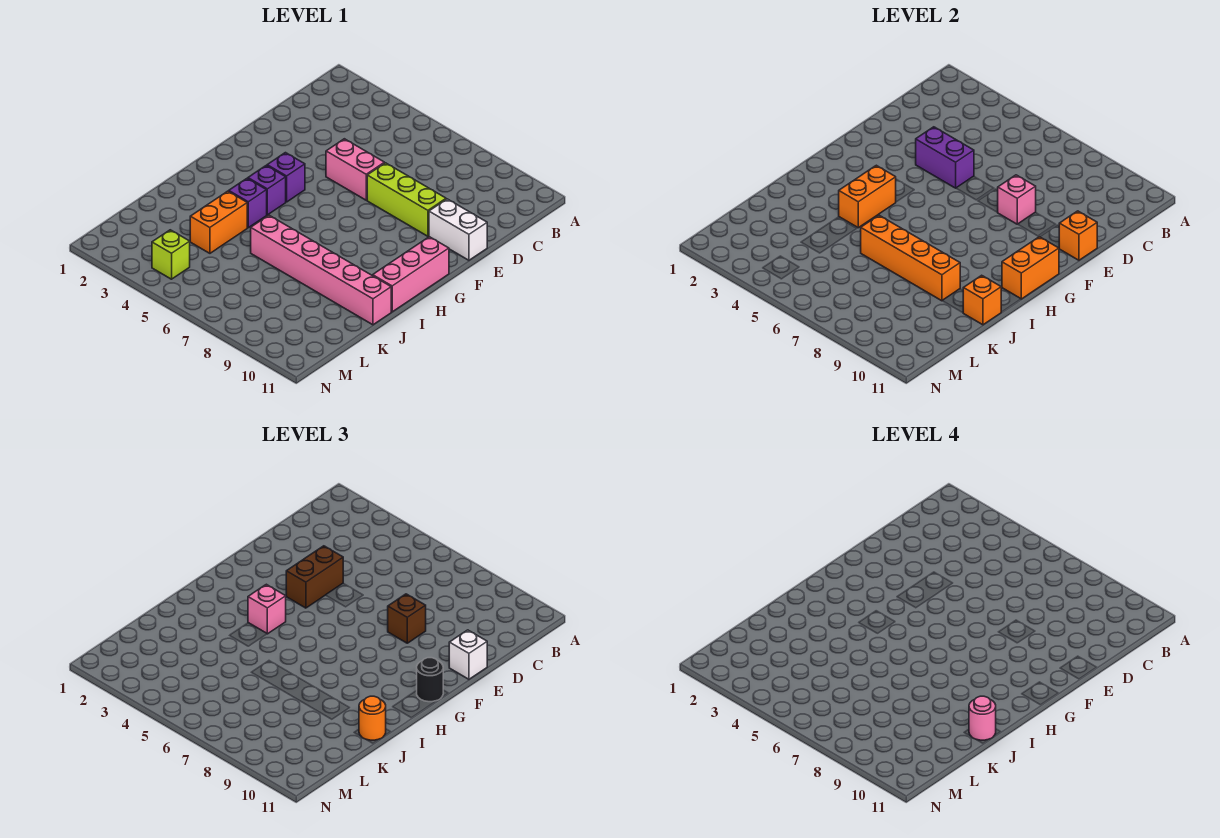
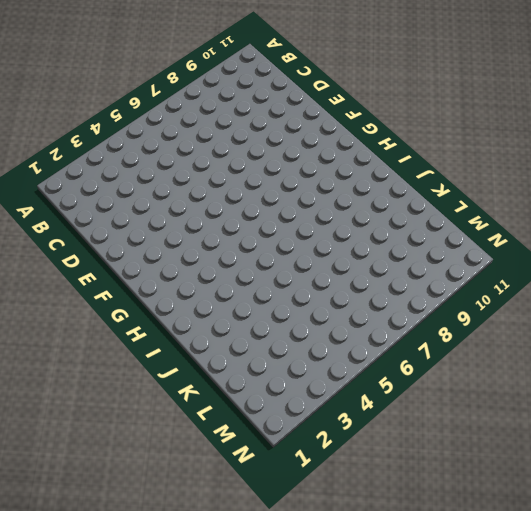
none -> pink 1x2 brick [326,139,384,200]
none -> lime 1x3 brick [367,163,446,236]
none -> white 1x2 brick [429,199,487,260]

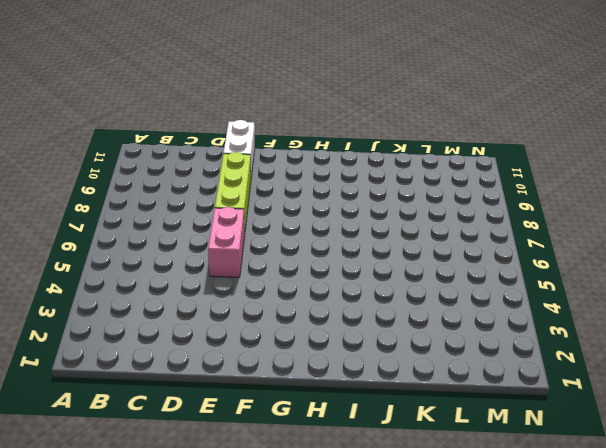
none -> purple 1x1 brick [267,153,305,202]
none -> pink 1x3 brick [373,237,449,312]
none -> purple 1x1 brick [248,165,286,215]

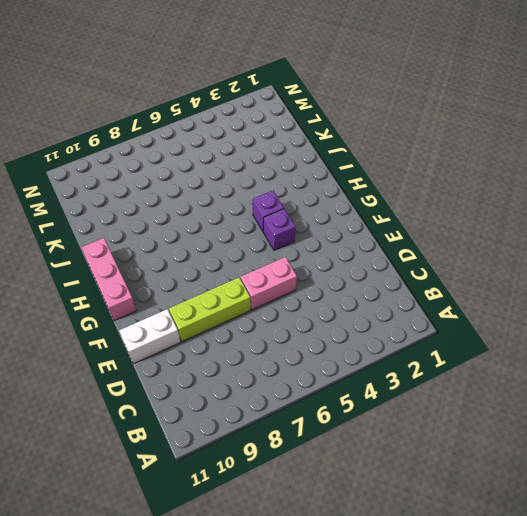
none -> purple 1x1 brick [229,178,267,228]
none -> orange 1x2 brick [190,191,247,253]
none -> pink 1x6 brick [251,215,391,325]

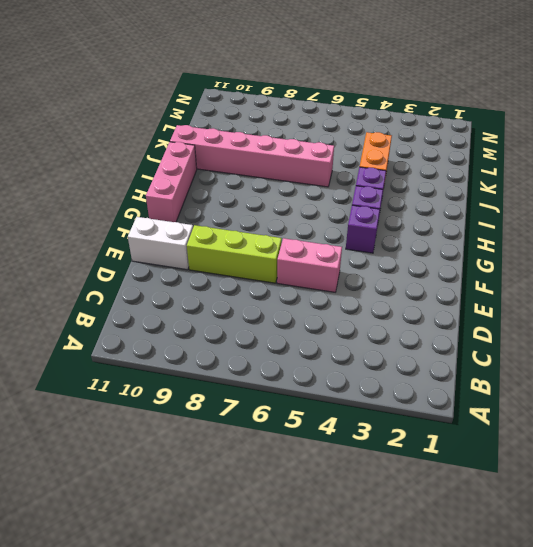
none -> lime 1x1 brick [152,230,190,279]
none -> purple 1x2 brick [916,127,974,188]
none -> pink 1x1 brick [997,175,1036,224]

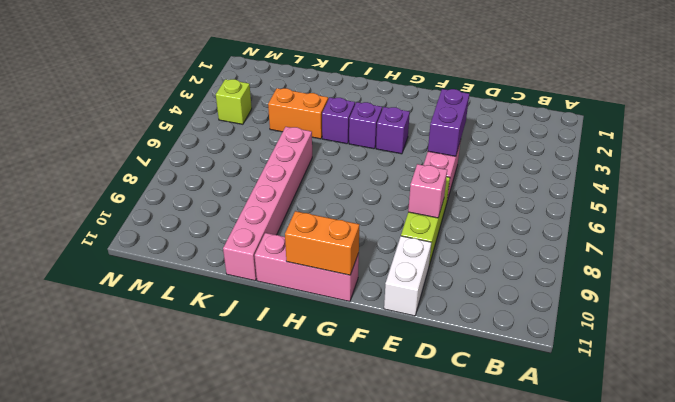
none -> orange 1x1 brick [1059,211,1097,260]
none -> orange 1x2 brick [839,165,896,228]
none -> orange 1x4 brick [861,215,960,301]

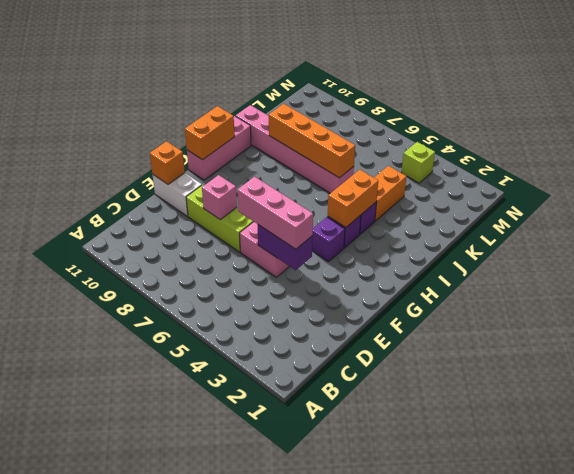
pink 1x3 brick [237,177,313,249] -> brown 1x2 brick [286,546,343,608]
none -> orange 1x1 brick [963,275,1001,325]
none -> brown 1x1 brick [388,594,426,643]
none -> white 1x1 brick [449,630,487,679]

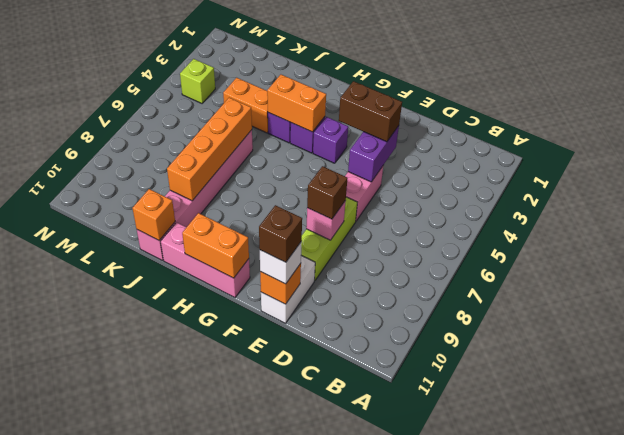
brown 1x1 brick [259,205,302,262] -> none
none -> black 1x1 round brick [417,658,443,702]
none -> pink 1x1 brick [248,584,286,634]
none -> orange 1x1 round brick [359,696,386,740]

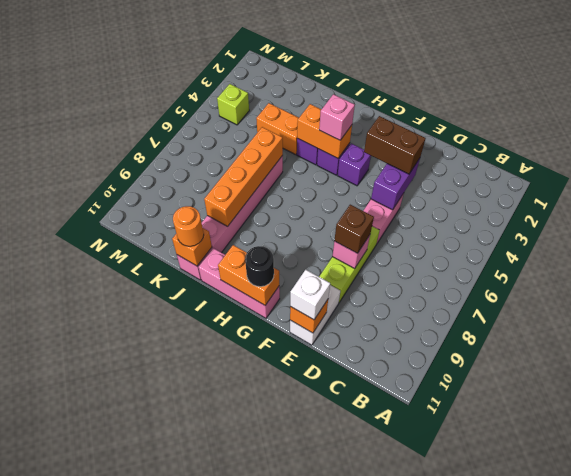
none -> pink 1x1 round brick [969,696,996,740]

